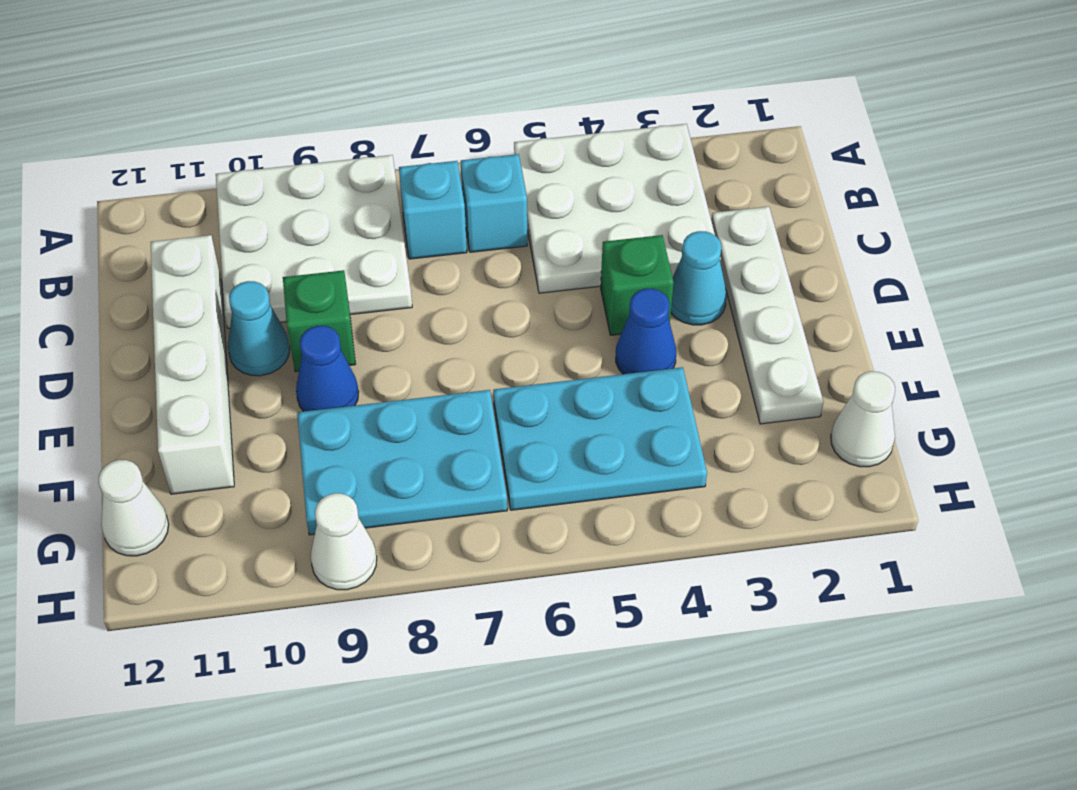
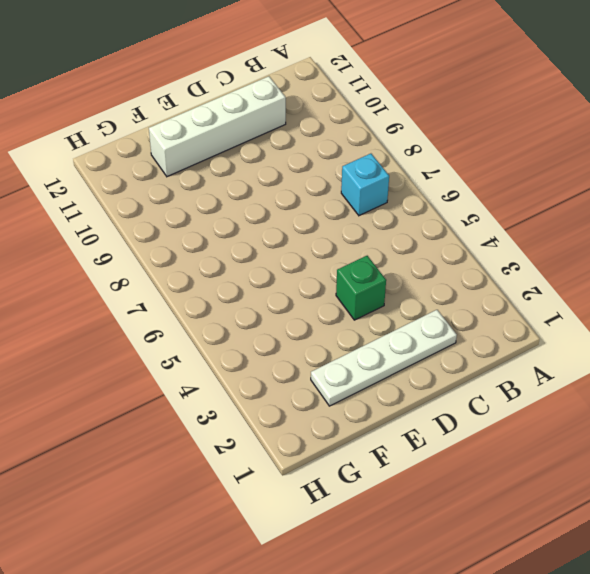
none -> white 3x3 plate [514,124,721,293]
none -> white 3x3 plate [216,155,412,328]
none -> cyan 1x1 brick [461,154,527,252]

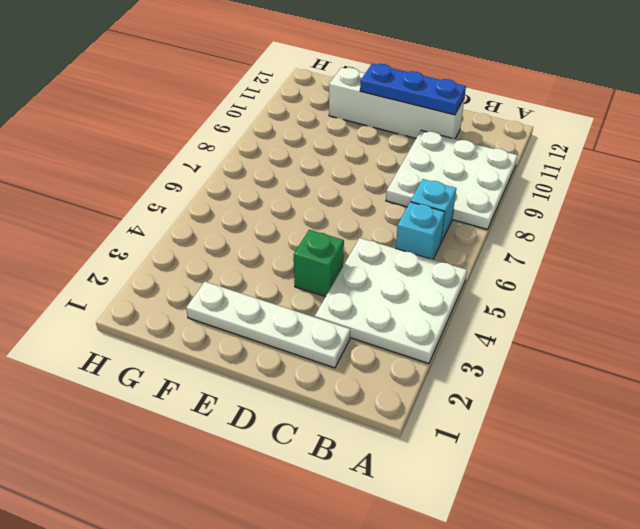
blue 1x3 plate [360,64,466,115] -> none
none -> cyan 1x1 cone [671,231,727,325]
none -> green 1x1 brick [283,270,355,372]
none -> cyan 1x1 cone [228,281,290,376]

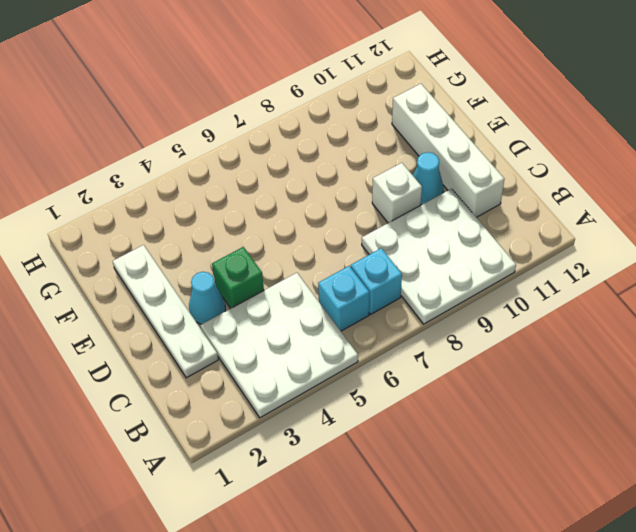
white 1x1 brick [372,163,422,223] -> green 1x1 brick [283,270,355,372]
none -> blue 1x1 cone [616,288,676,374]
none -> blue 1x1 cone [296,326,359,412]
none -> cyan 2x3 plate [493,367,707,510]

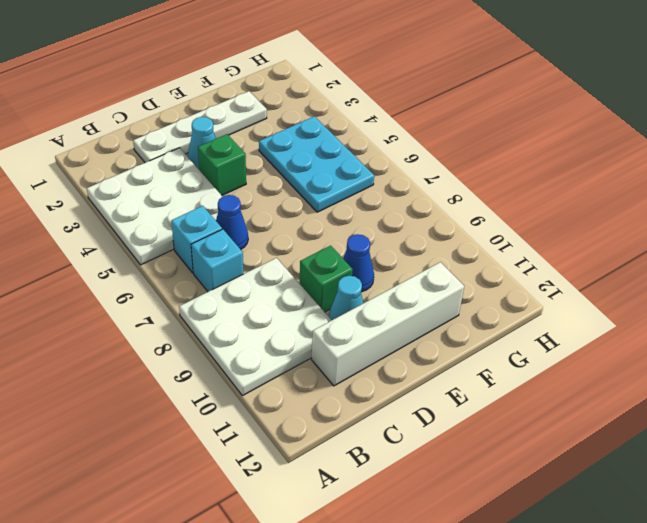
blue 1x1 cone [216,195,248,249] -> blue 1x1 cone moved to [616,288,676,374]
none -> cyan 2x3 plate [297,390,507,535]
none -> white 1x1 cone [831,371,895,467]
none -> white 1x1 cone [99,460,169,556]

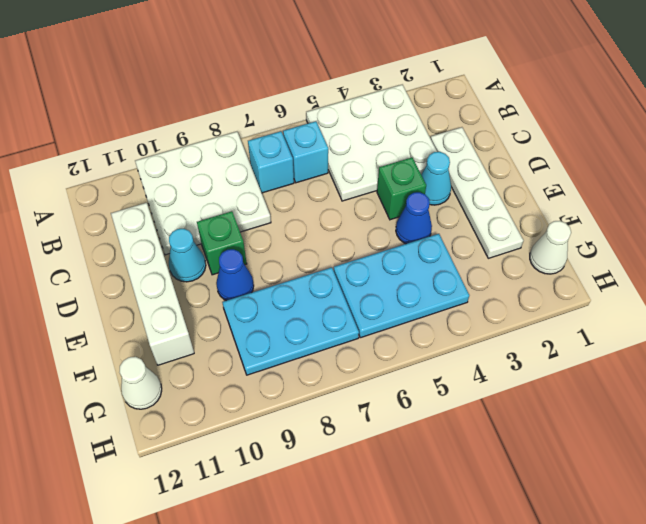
none -> white 1x1 cone [311,493,377,590]

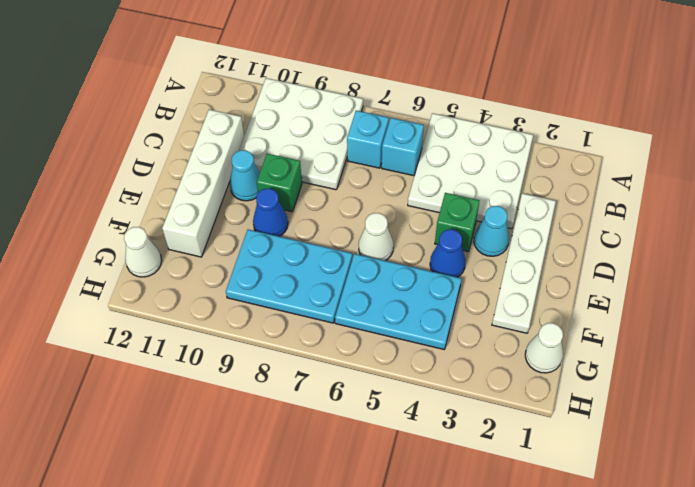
white 1x1 cone [359,213,393,261] -> white 1x1 cone moved to [311,493,377,590]

